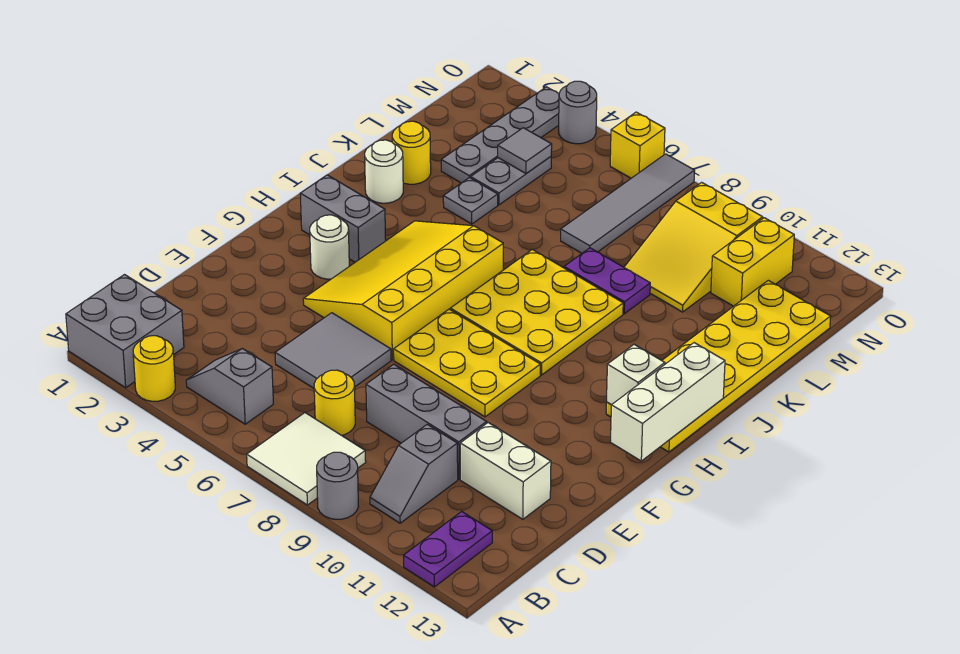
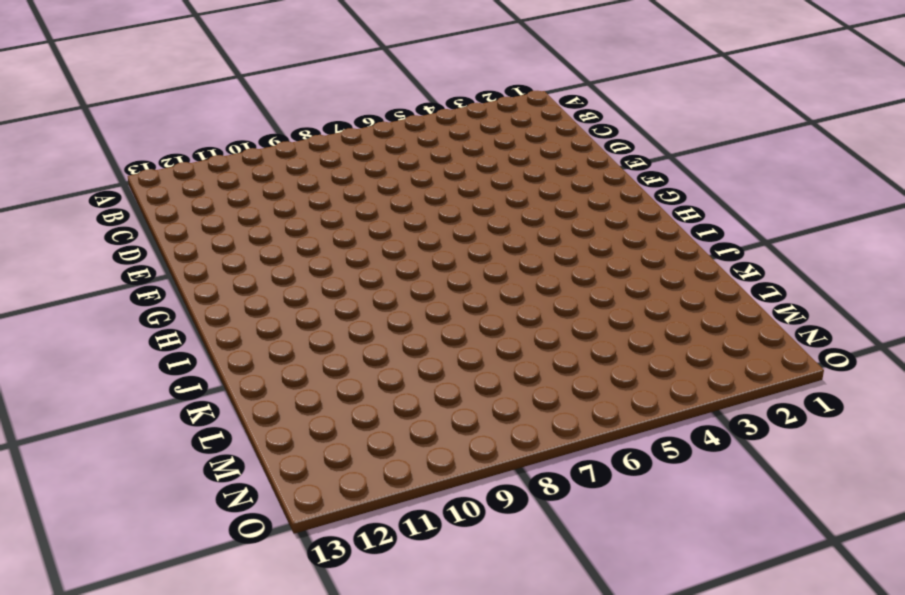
none -> grey 2x2 brick [66,275,184,388]
none -> yellow 1x1 round brick [133,336,175,401]
none -> white 2x2 tile [247,413,366,505]
none -> grey 1x1 round brick [317,452,359,519]

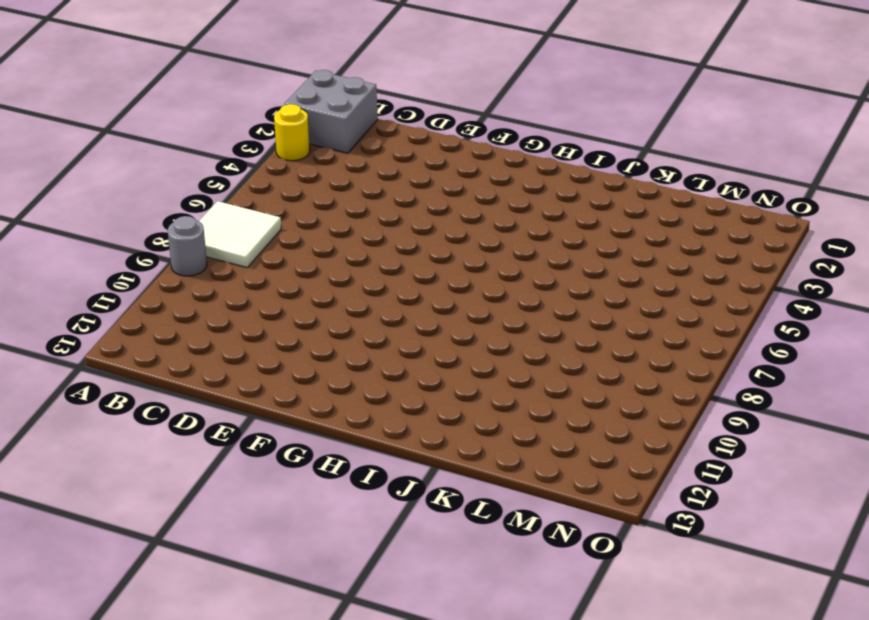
none -> purple 1x2 plate [404,512,492,587]
none -> grey 1x2 slope [186,349,273,424]
none -> grey 1x2 slope [370,424,458,523]
none -> yellow 1x1 round brick [314,370,355,435]

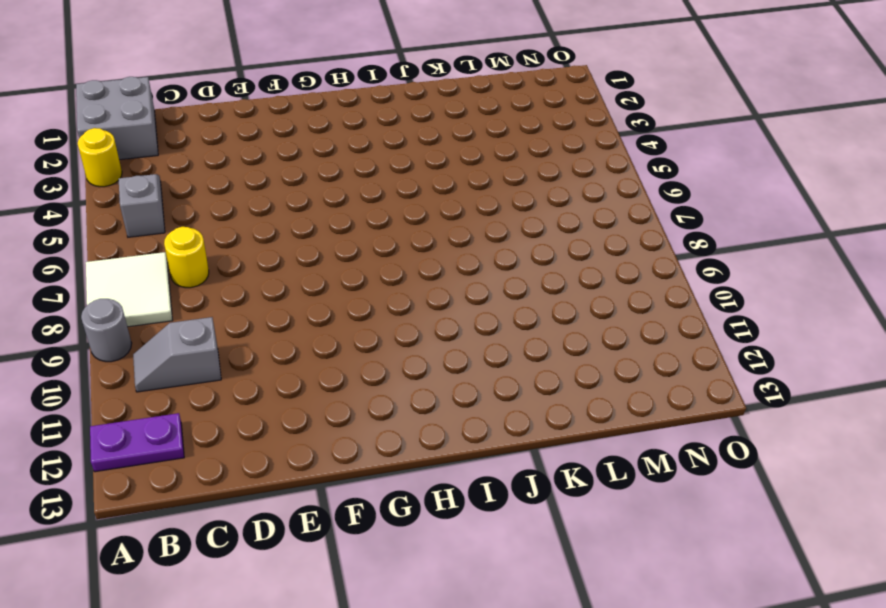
none -> grey 2x2 tile [275,313,391,388]
none -> grey 1x3 brick [366,364,487,479]
none -> white 1x2 brick [460,423,551,519]
none -> yellow 3x4 slope [303,221,503,360]

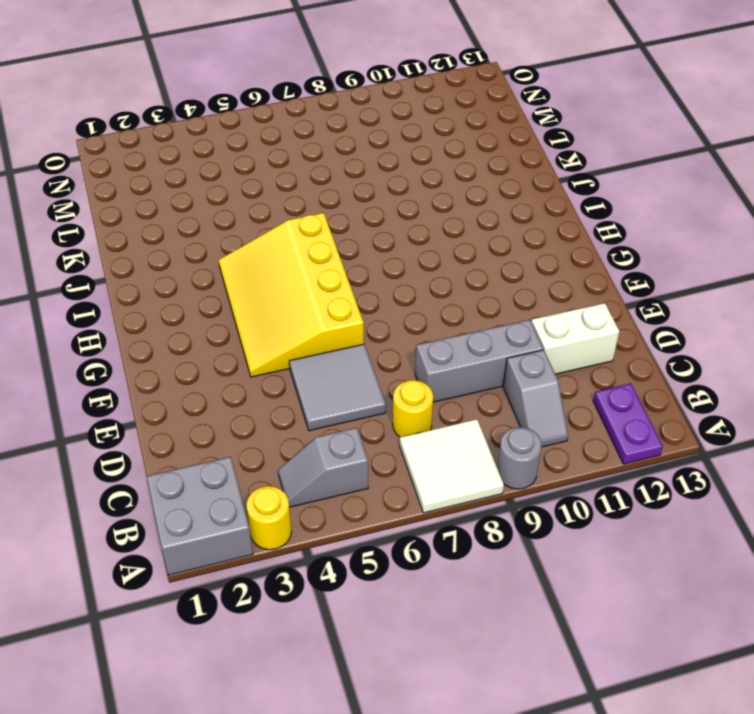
none -> yellow 2x3 plate [394,309,540,417]
none -> white 1x1 round brick [310,215,349,279]
none -> grey 1x2 brick [300,175,386,262]
none -> yellow 3x3 plate [450,250,623,375]

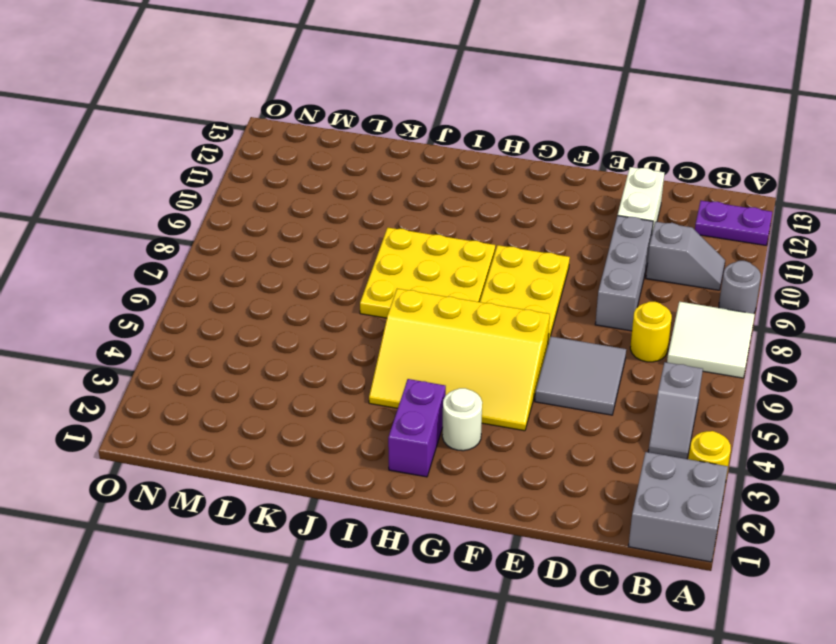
purple 1x2 brick [388,379,446,477] -> grey 1x2 brick [300,175,386,262]
none -> yellow 2x6 plate [606,280,831,452]
none -> white 1x1 round brick [365,140,403,203]
none -> yellow 1x1 round brick [392,121,431,184]
none -> grey 1x1 plate [443,178,498,224]

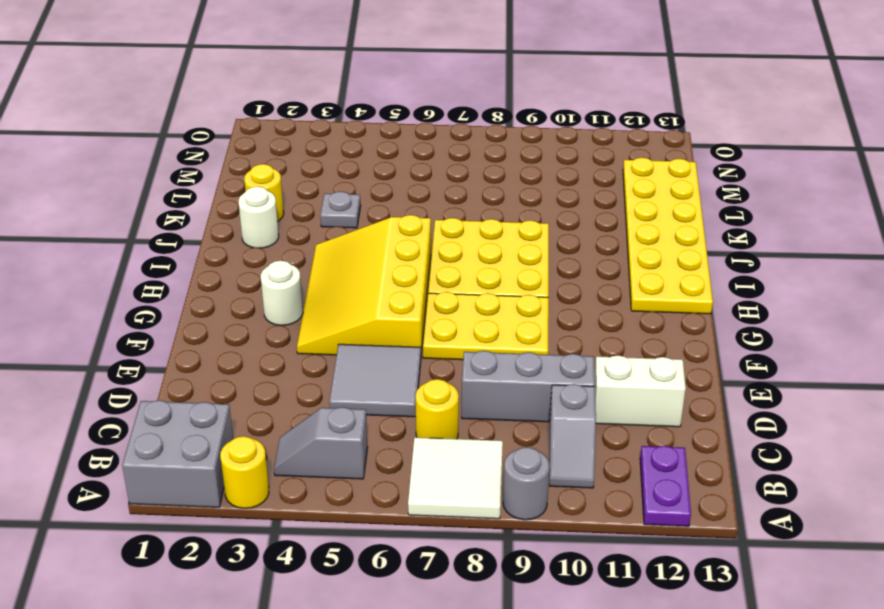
none -> grey 1x2 brick [300,175,386,262]
none -> purple 1x2 plate [564,248,650,314]
none -> grey 1x4 plate [441,87,559,183]
none -> grey 1x2 plate [471,157,551,205]

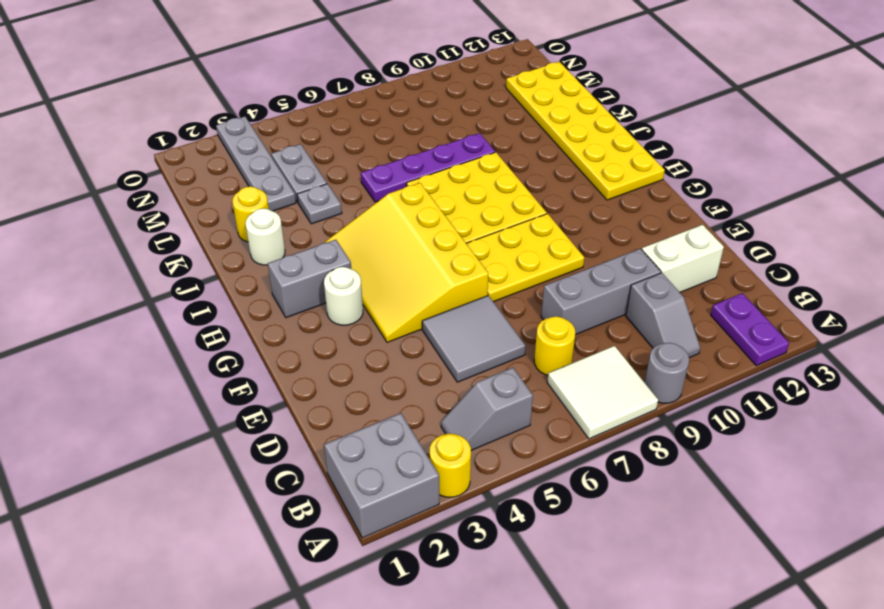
purple 1x4 plate [361,133,495,202] -> purple 1x2 plate [564,248,650,314]
none -> grey 1x4 tile [561,154,695,253]
none -> yellow 2x3 slope [624,182,763,312]
none -> yellow 1x2 brick [711,218,794,306]
none -> grey 1x1 round brick [559,81,597,144]

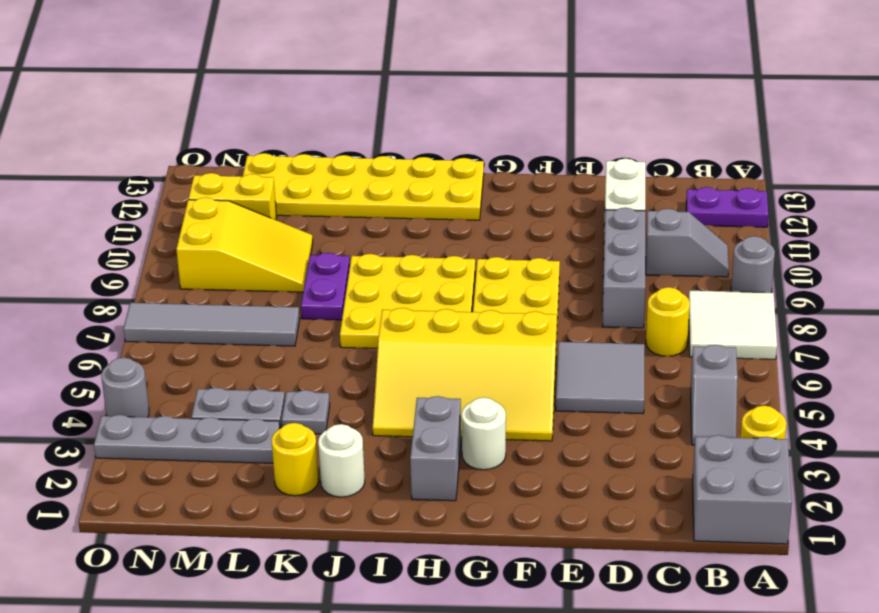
none -> yellow 1x1 brick [610,112,665,178]
none -> white 1x3 brick [611,343,725,461]
none -> white 1x1 brick [607,344,665,405]
none -> grey 1x1 tile [498,128,552,173]

